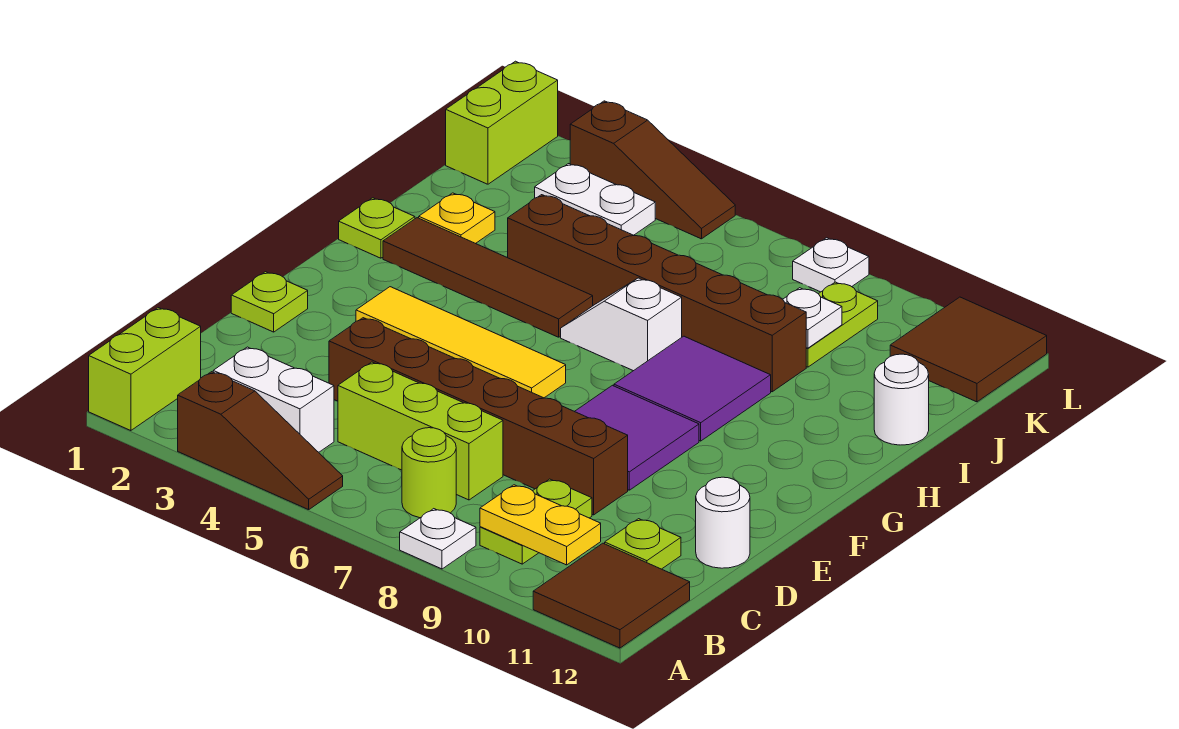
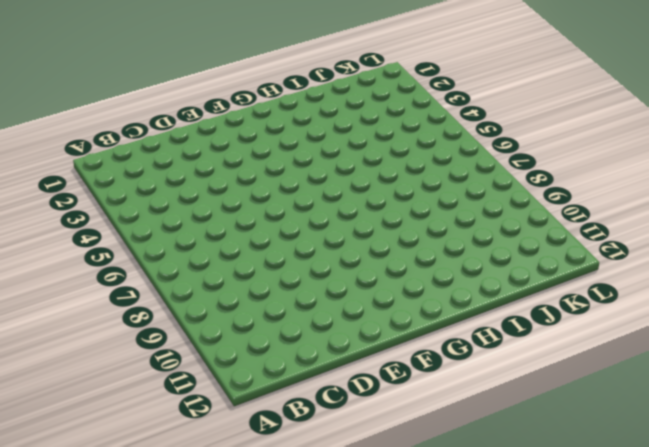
none -> lime 1x2 brick [89,308,201,431]
none -> brown 1x3 slope [178,372,343,510]
none -> white 1x1 plate [400,509,476,569]

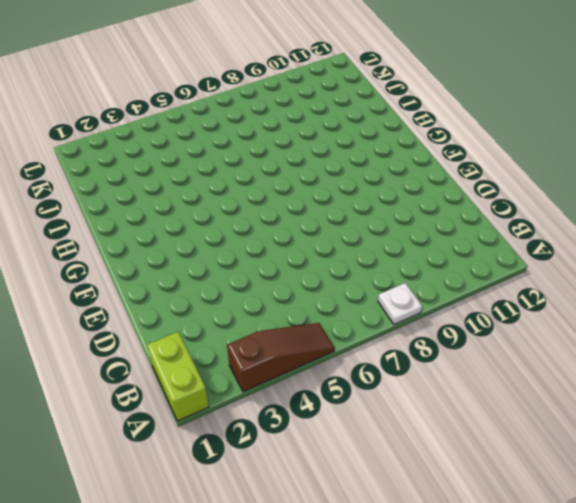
none -> brown 2x2 tile [533,543,690,648]
none -> white 1x2 brick [213,347,334,452]
none -> lime 1x1 round brick [402,428,456,518]

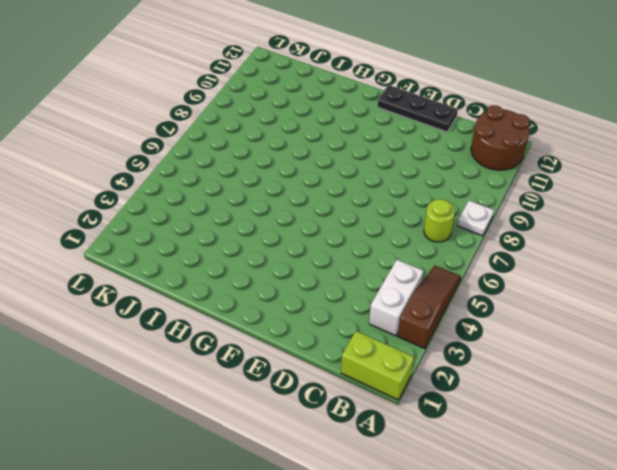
brown 2x2 round brick [471,105,530,170] -> brown 2x2 tile [533,543,690,648]
black 1x3 plate [377,85,458,132] -> white 1x1 round brick [696,477,750,568]
none -> lime 1x2 plate [480,479,592,564]
none -> lime 1x3 brick [338,362,503,500]
none -> lime 1x1 plate [605,519,681,569]

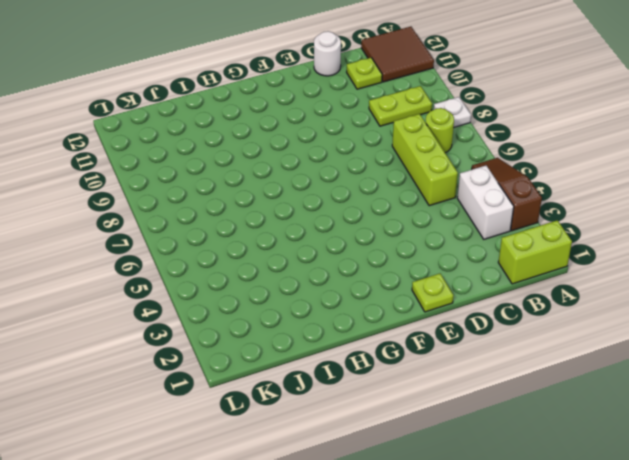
none -> brown 1x6 brick [329,318,628,515]
none -> purple 2x2 tile [575,385,699,490]
none -> yellow 1x4 tile [356,287,566,398]

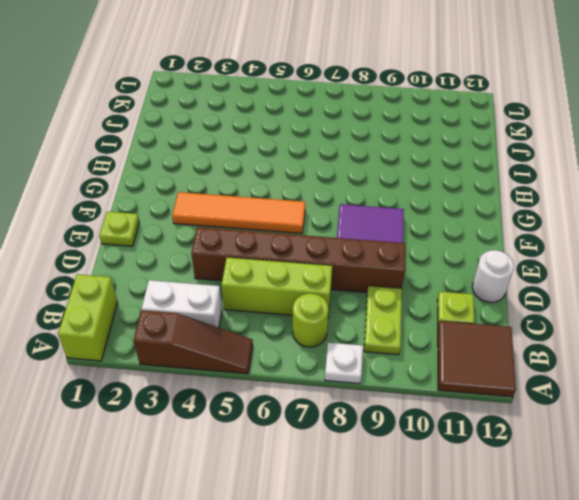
orange 1x4 tile [172,192,305,234] -> yellow 1x4 tile [356,287,566,398]
none -> purple 2x2 tile [614,336,771,441]
none -> lime 1x1 plate [339,198,415,258]
none -> brown 1x4 tile [383,218,593,337]

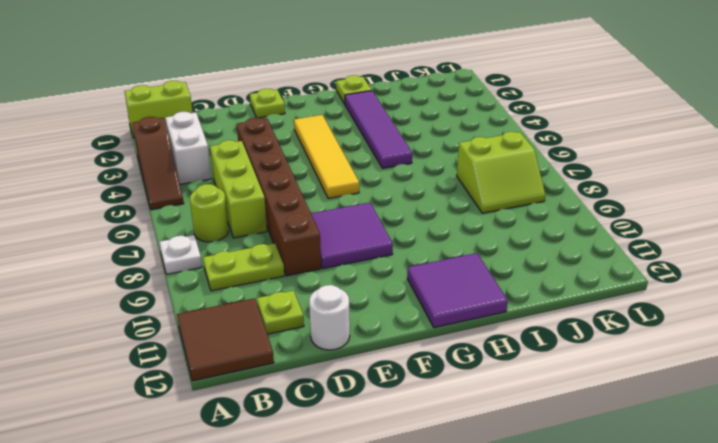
purple 2x2 tile [407,253,508,328] -> purple 2x2 tile moved to [614,336,771,441]
purple 1x4 tile [345,91,412,168] -> brown 1x4 tile [383,218,593,337]
lime 2x2 slope [457,132,545,213] -> none
none -> white 1x2 slope [561,278,682,371]
none -> yellow 1x1 plate [419,193,495,244]
none -> brown 1x6 brick [508,195,806,392]

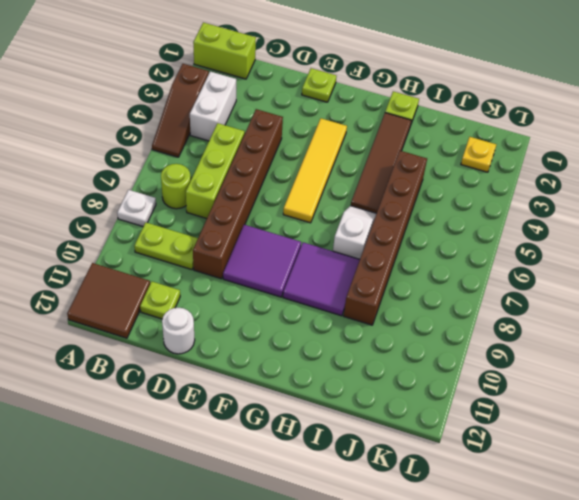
yellow 1x1 plate [461,137,496,172] -> yellow 1x1 plate moved to [419,193,495,244]
none -> white 1x1 round brick [874,354,929,445]
none -> lime 1x2 plate [806,282,878,367]
none -> lime 1x2 brick [446,61,558,184]

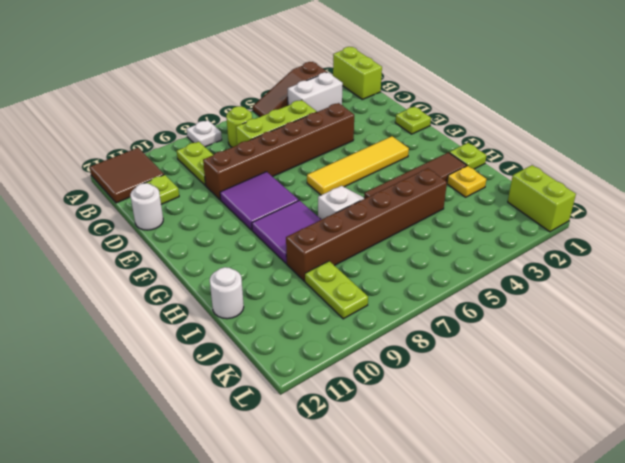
none -> white 1x2 plate [535,164,655,235]
none -> brown 2x2 tile [890,297,1047,402]
none -> brown 1x3 slope [570,101,735,239]

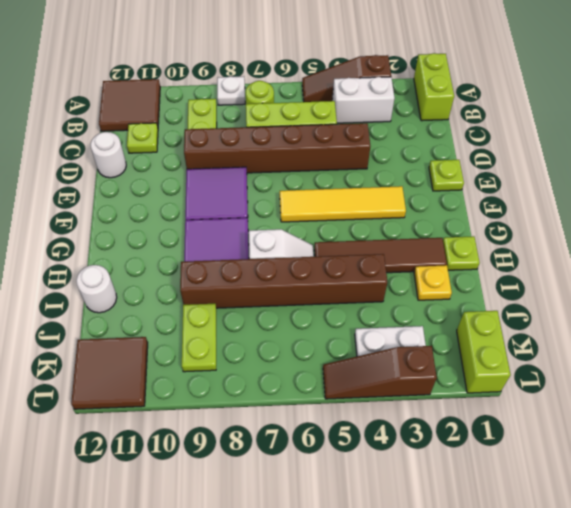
none -> white 1x1 plate [793,238,869,292]
none -> yellow 1x2 plate [480,485,601,565]
none -> white 1x1 plate [783,288,842,348]

